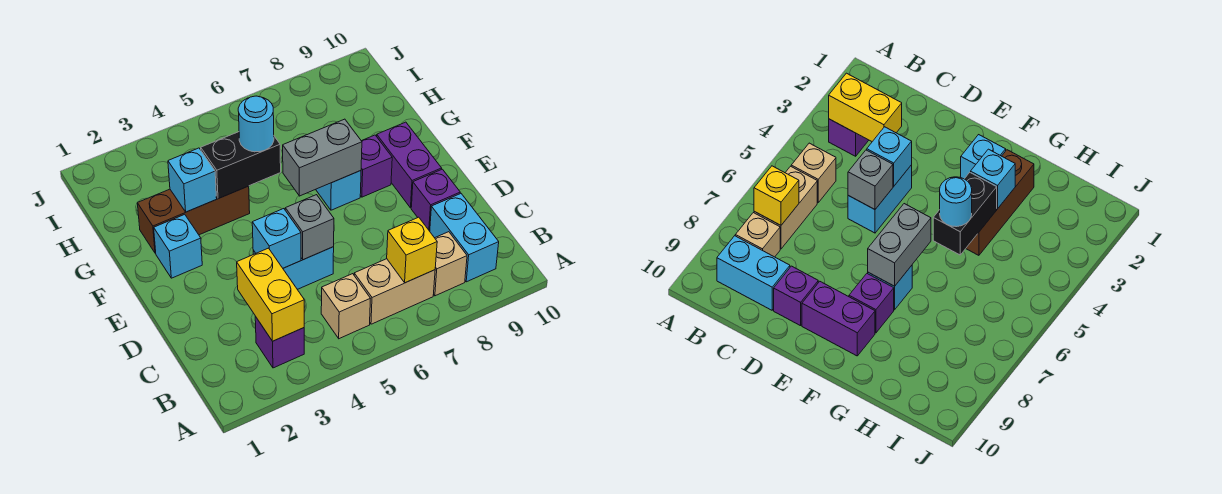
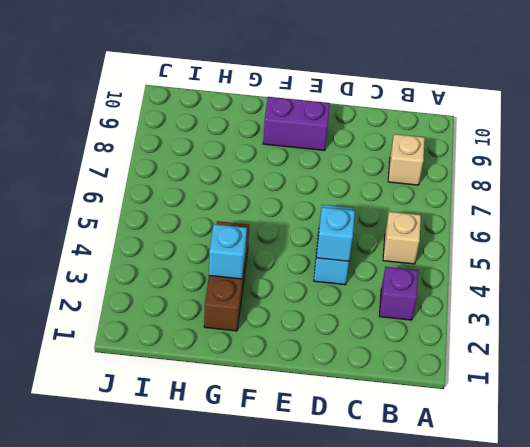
none -> tan 1x2 brick [354,259,435,324]
none -> cyan 1x2 brick [430,193,499,282]
none -> purple 1x1 brick [411,169,460,231]

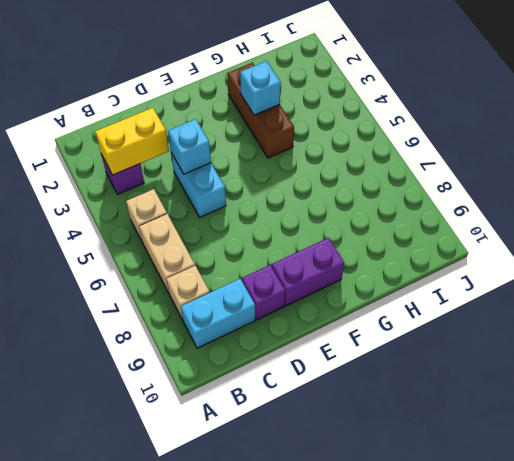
none -> cyan 1x1 brick [154,214,202,278]
none -> cyan 1x1 brick [316,171,361,210]
none -> purple 1x1 brick [360,135,392,197]

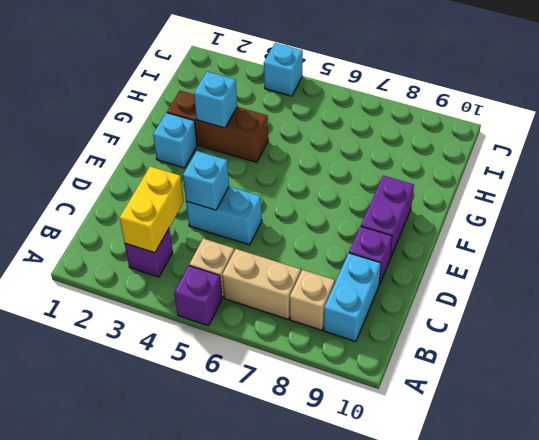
purple 1x1 brick [174,266,222,326] -> purple 1x1 brick moved to [360,135,392,197]
cyan 1x1 brick [264,43,303,96] -> cyan 1x1 brick moved to [316,171,361,210]
none -> yellow 1x1 brick [387,217,437,283]
none -> grey 1x1 brick [285,195,334,260]
none -> grey 1x2 brick [283,119,362,196]

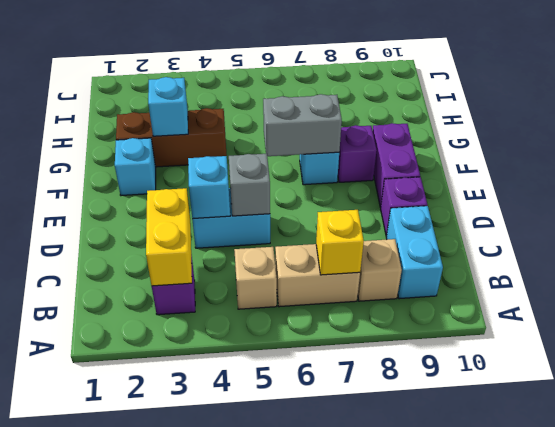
none -> black 1x2 brick [201,132,281,199]
none -> cyan 1x1 round brick [238,96,274,152]

